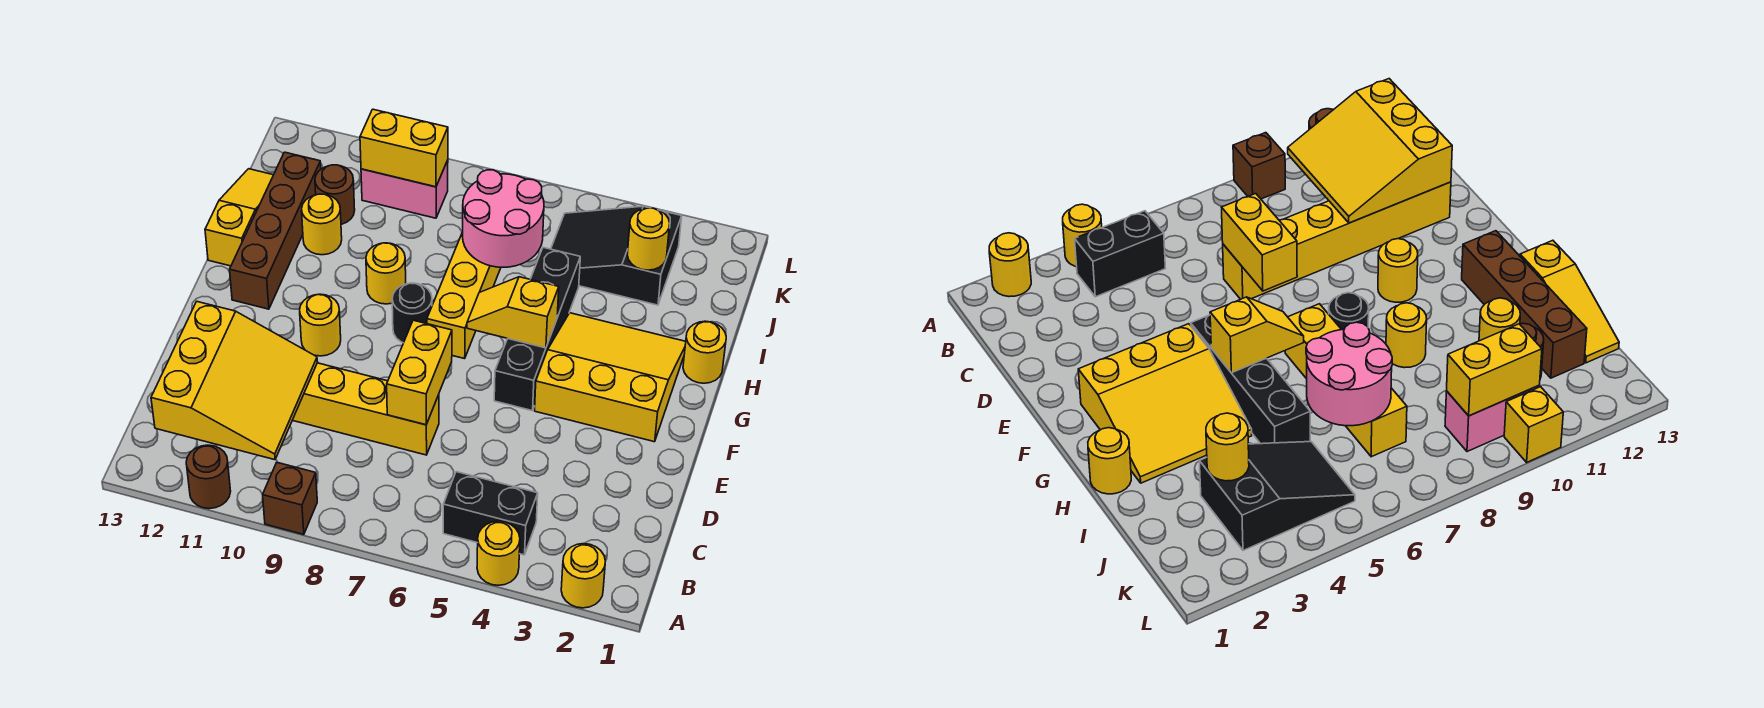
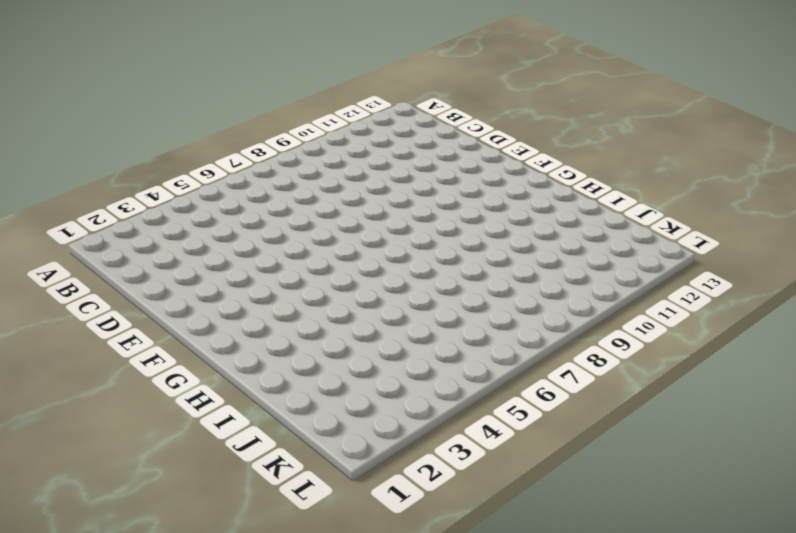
none -> yellow 1x1 round brick [561,544,605,608]
none -> yellow 1x1 round brick [477,521,520,585]
none -> brown 1x1 brick [263,463,317,535]

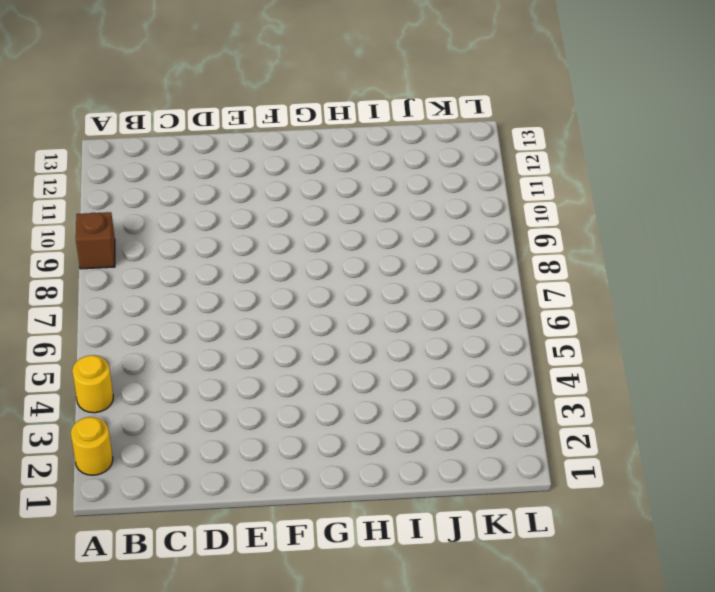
none -> brown 1x1 round brick [186,445,231,509]
none -> black 1x2 brick [443,472,538,555]
none -> yellow 1x6 brick [293,363,439,455]

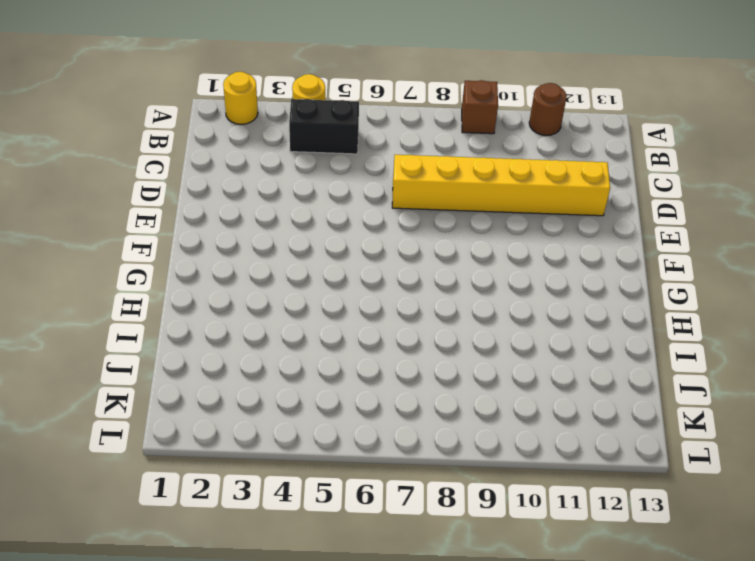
none -> yellow 3x3 slope [535,313,686,442]
none -> black 1x4 brick [494,247,580,411]
none -> yellow 1x1 round brick [300,294,341,356]

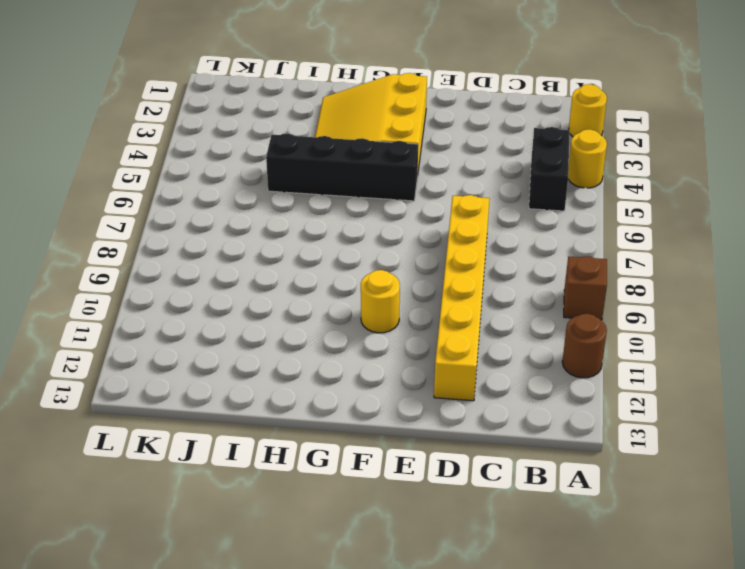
none -> yellow 1x4 brick [427,232,501,359]
none -> black 1x1 round brick [392,283,432,343]
none -> brown 1x4 brick [230,152,321,309]

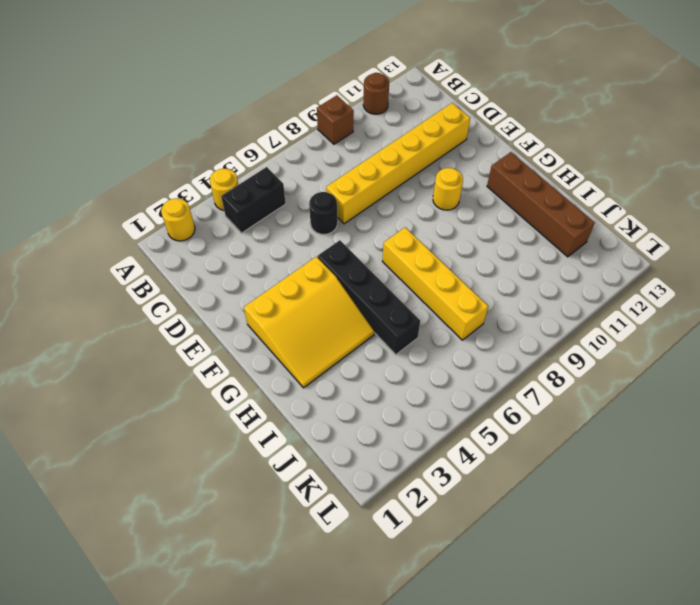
black 1x1 round brick [309,192,338,234] -> black 1x1 round brick moved to [392,283,432,343]
none -> yellow 1x1 round brick [683,321,726,383]
none -> yellow 1x1 round brick [366,243,406,304]
none -> yellow 1x3 slope [205,169,273,266]

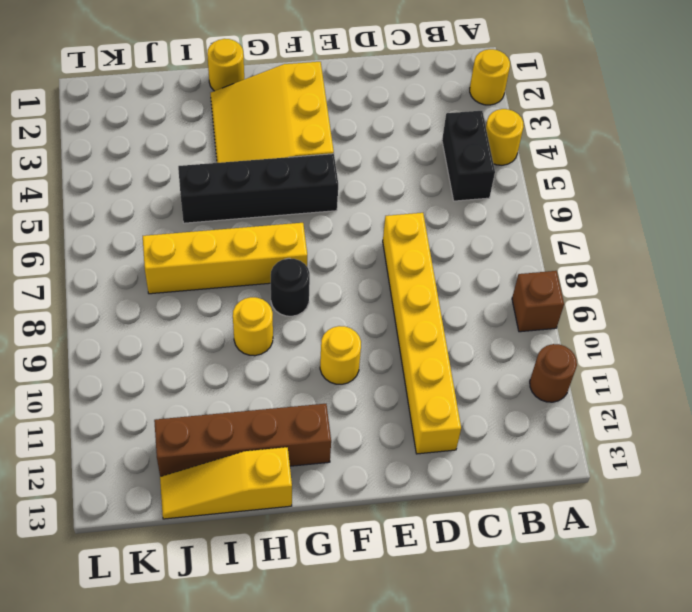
none -> yellow 1x1 round brick [302,194,342,255]
none -> black 2x3 slope [551,206,682,305]
none -> brown 1x1 round brick [315,165,355,224]

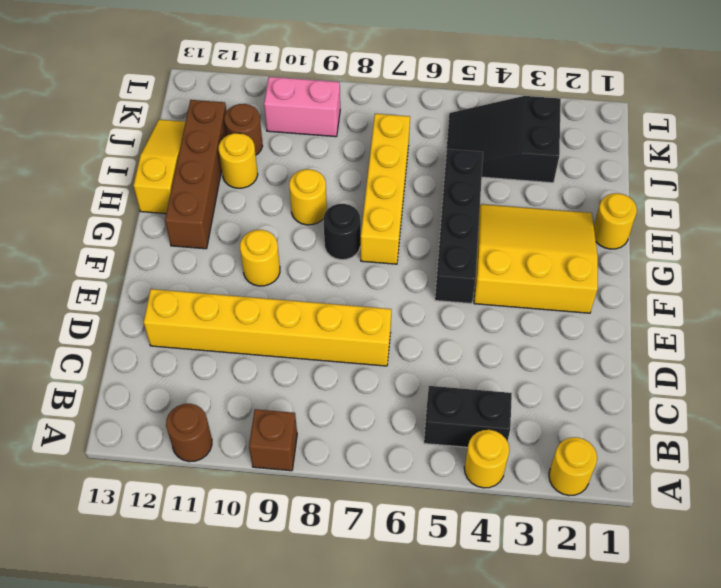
none -> yellow 1x1 brick [1504,387,1563,462]
none -> yellow 3x3 slope [151,302,317,460]
none -> yellow 1x2 brick [387,320,452,425]

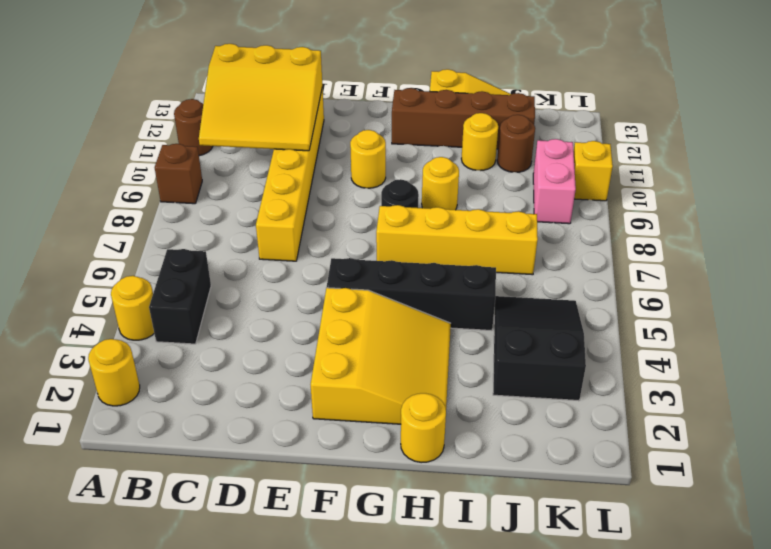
none -> yellow 1x2 brick [387,320,452,425]
none -> yellow 1x2 slope [467,277,559,348]
none -> pink 2x2 round brick [463,170,544,267]

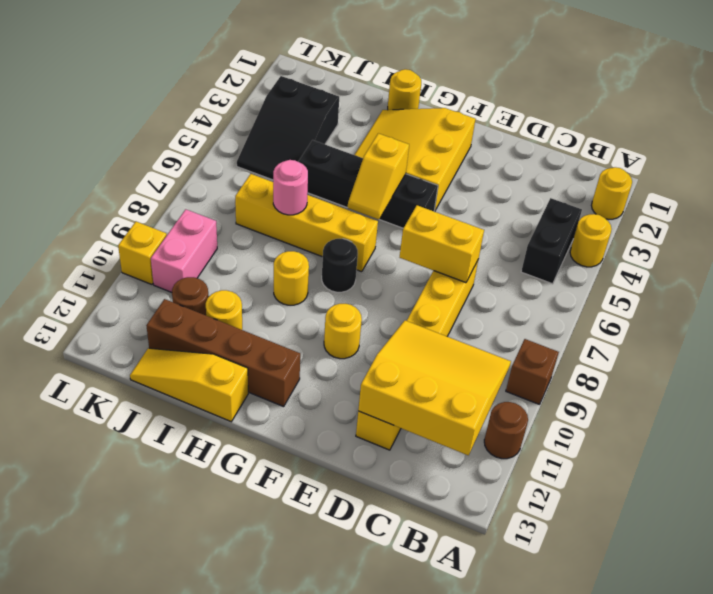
pink 1x1 round brick [273,160,308,215] -> pink 2x2 round brick [463,170,544,267]
none -> yellow 1x1 round brick [627,208,670,270]
none -> yellow 1x2 brick [360,109,448,187]

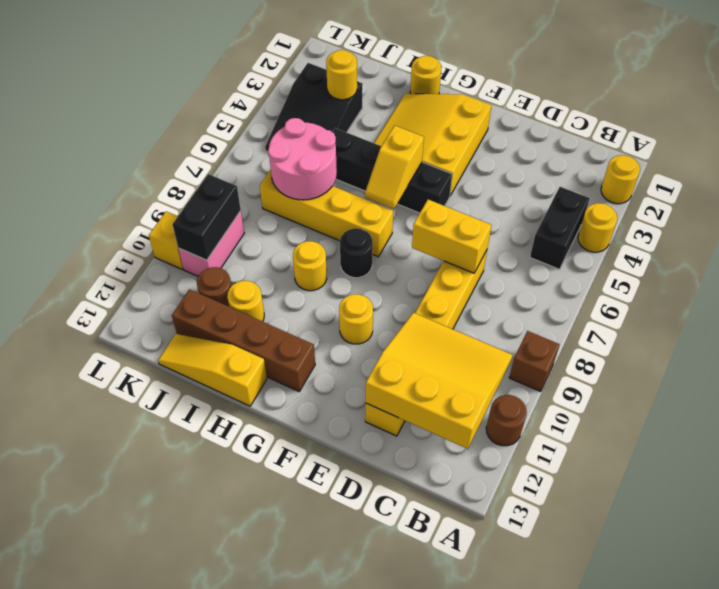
black 1x2 brick [173,174,241,260] -> yellow 1x2 brick [360,109,448,187]

